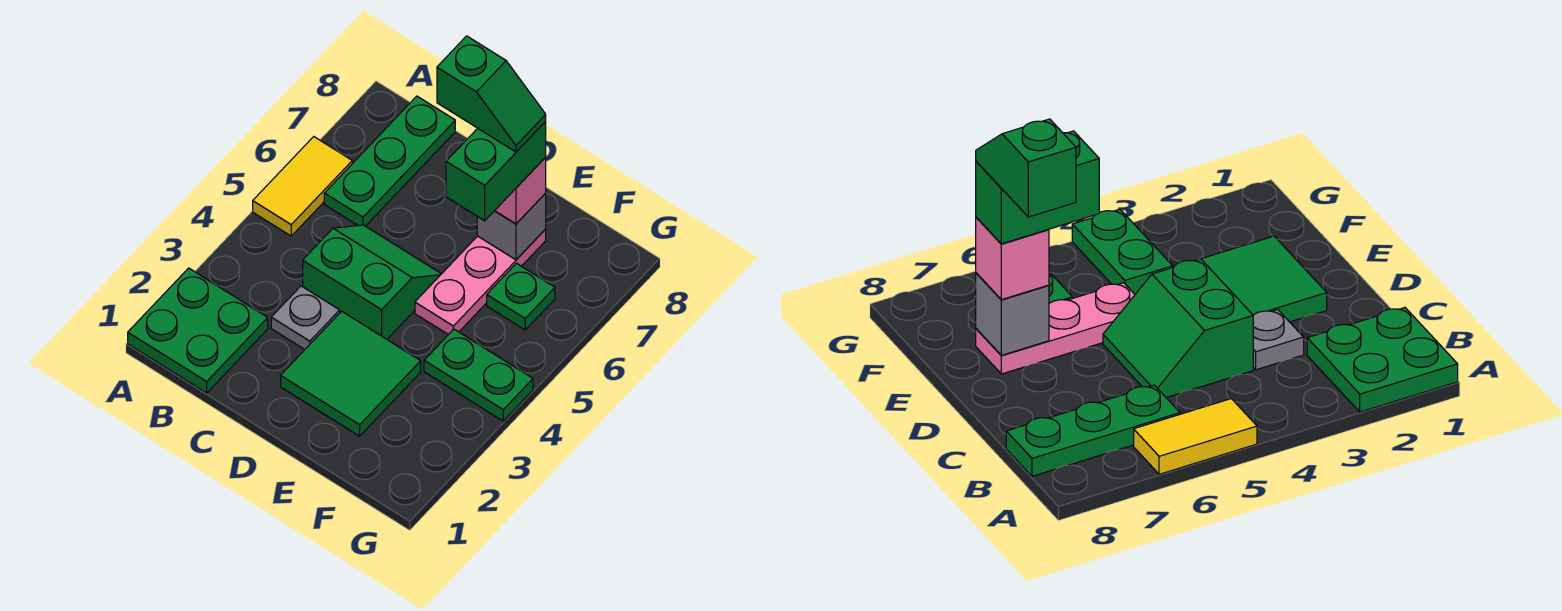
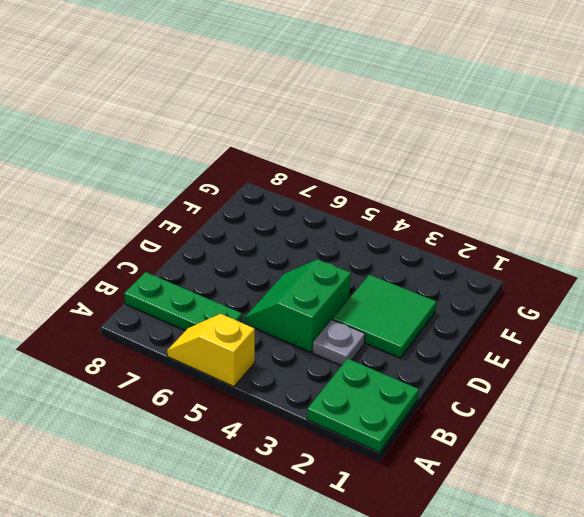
yellow 1x2 slope [167,314,255,386] -> yellow 1x2 tile [253,137,352,236]
none -> pink 1x3 plate [415,229,546,335]
none -> green 1x2 plate [424,329,533,421]
none -> green 1x1 plate [487,263,555,330]

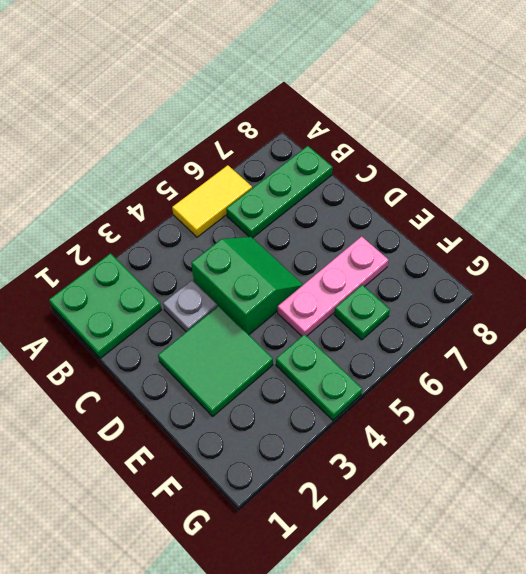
none -> grey 1x1 brick [477,193,546,260]
none -> pink 1x1 brick [495,157,546,224]
none -> green 1x2 brick [446,122,546,221]

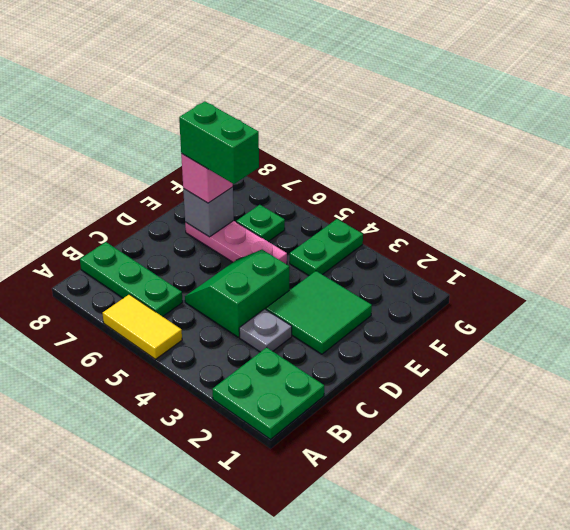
none -> green 1x2 slope [437,36,546,152]

